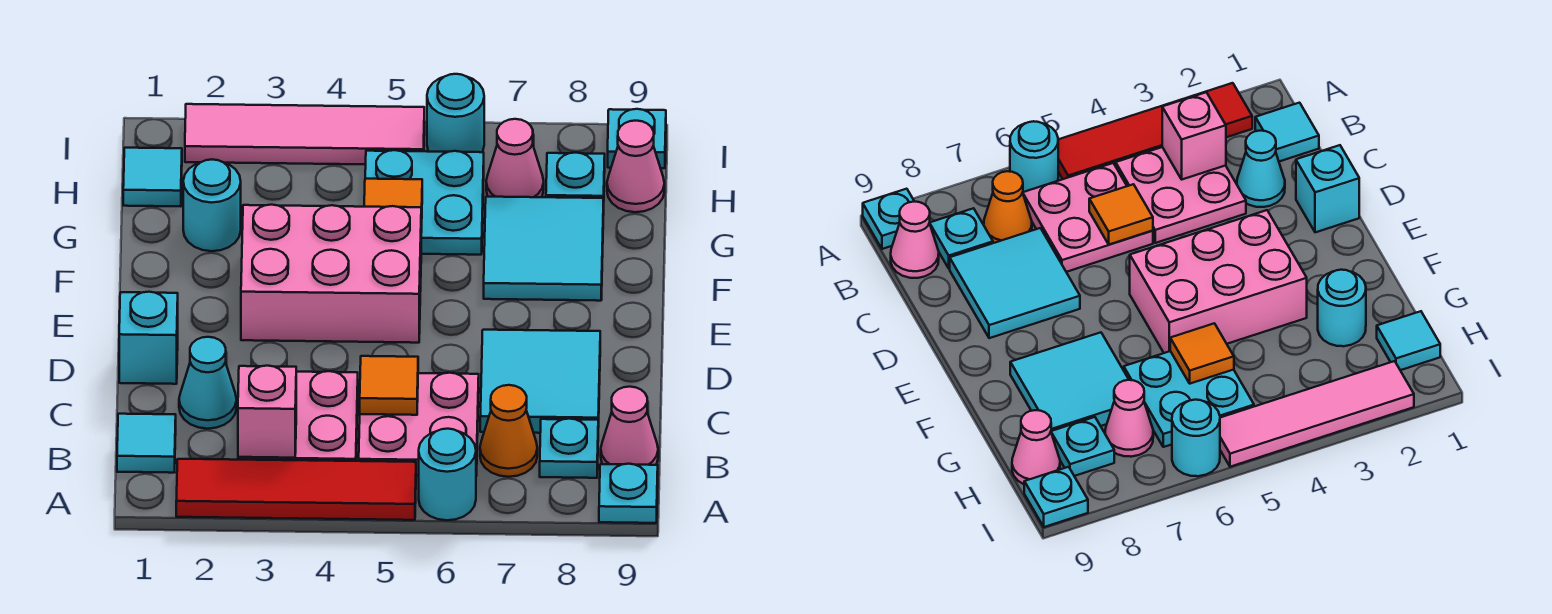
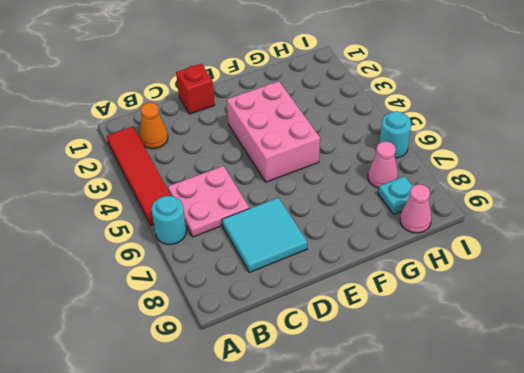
orange 1x1 cone [139,103,168,149] -> orange 1x1 cone moved to [480,385,537,477]
red 1x1 brick [176,64,215,114] -> cyan 1x1 brick [119,292,178,384]
none -> cyan 1x1 plate [599,464,658,523]
none -> cyan 1x1 tile [117,414,176,473]
none -> pink 2x2 plate [238,371,358,461]

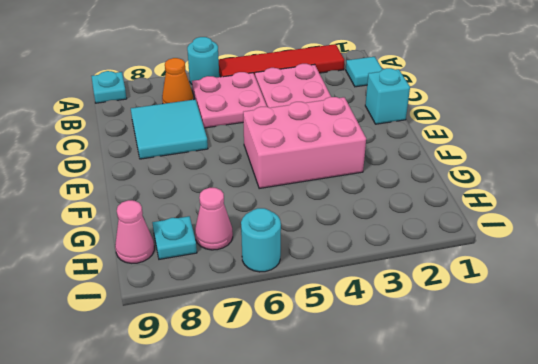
none -> cyan 1x1 plate [540,419,598,478]
none -> pink 1x1 cone [601,387,658,465]
none -> cyan 1x1 cone [179,337,237,429]

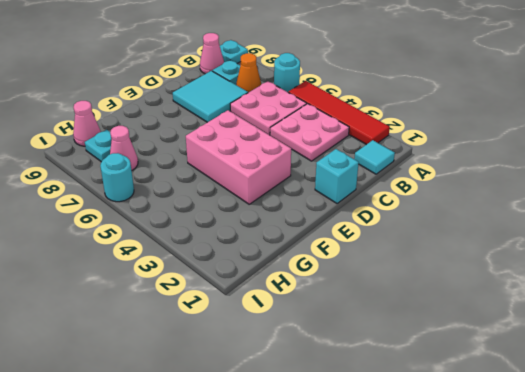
none -> cyan 1x1 cone [179,337,237,429]
none -> cyan 2x2 tile [484,197,604,301]
none -> cyan 1x1 round brick [183,159,241,251]

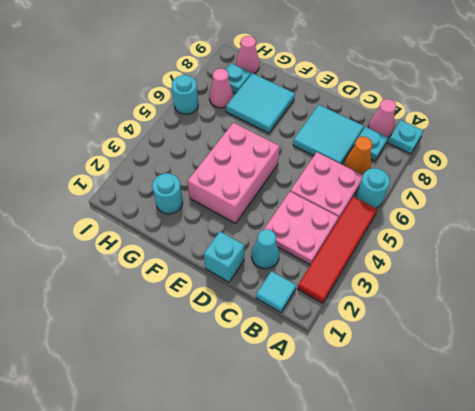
none -> cyan 2x2 plate [365,150,484,255]
none -> cyan 1x1 tile [123,148,182,207]
none -> pink 1x4 tile [185,104,424,164]

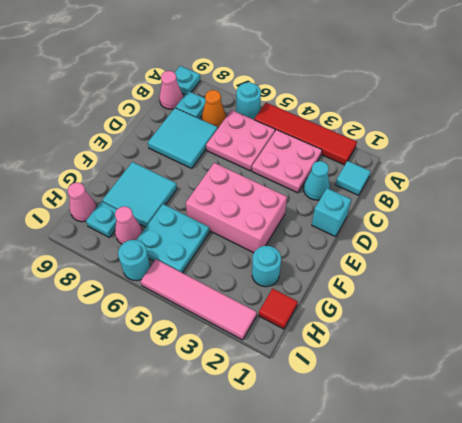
red 1x1 tile [259,289,298,329] -> cyan 1x1 tile [123,148,182,207]
none -> cyan 1x1 plate [608,109,666,168]
none -> pink 1x1 brick [238,366,296,458]
none -> orange 1x1 tile [360,356,418,415]

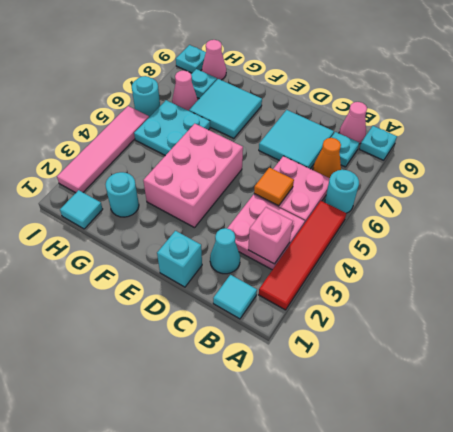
none -> orange 1x1 tile [364,179,422,232]

